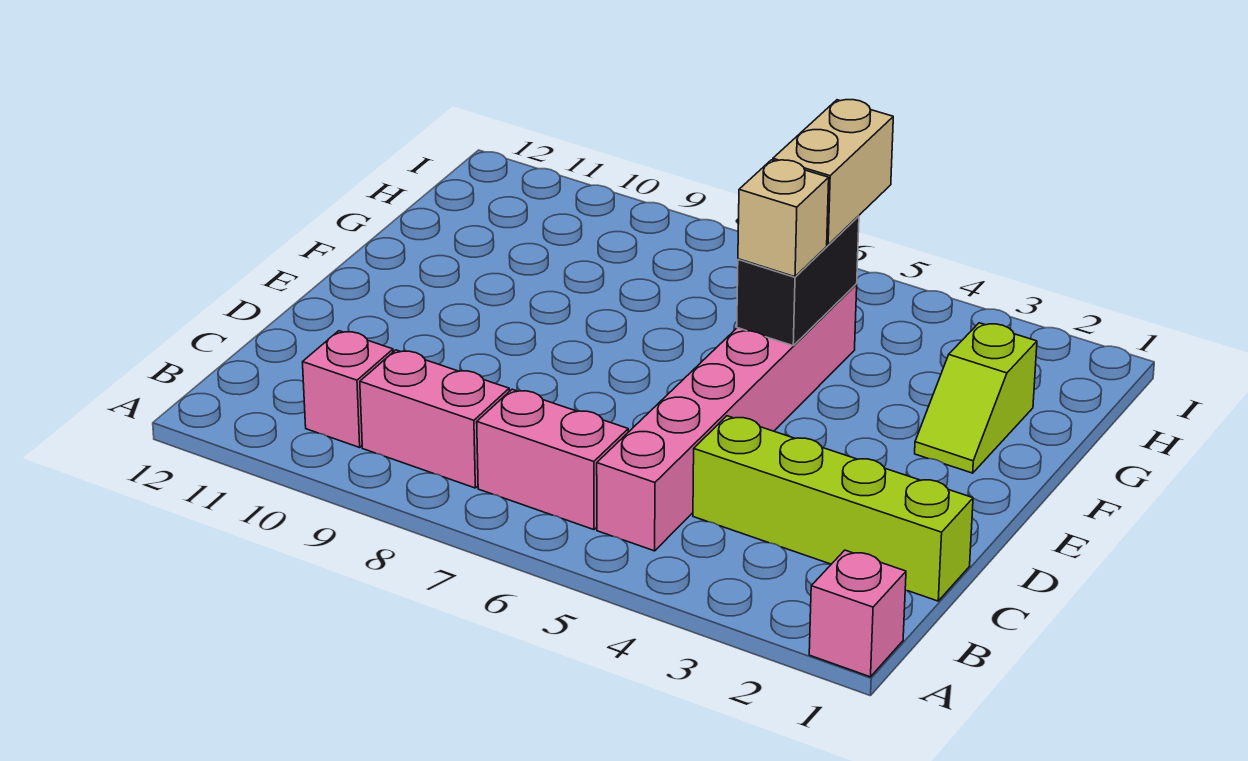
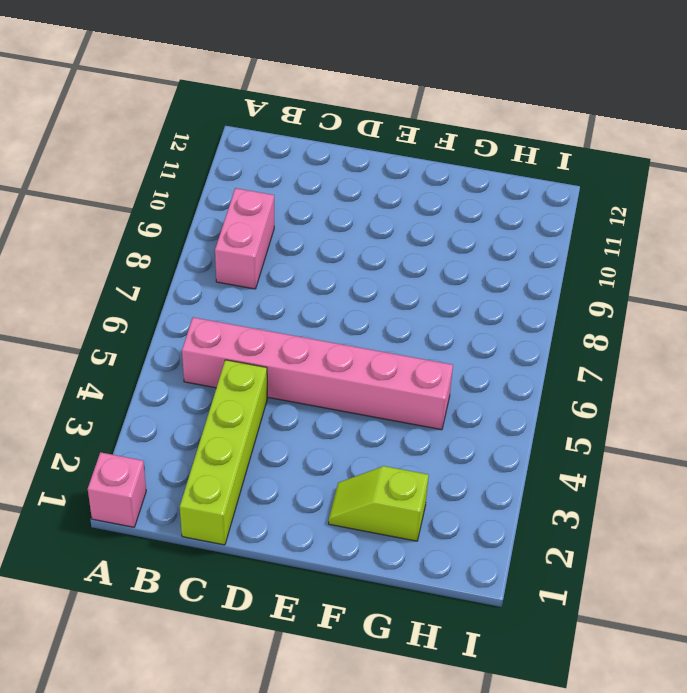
none -> pink 1x2 brick [477,389,628,530]
none -> pink 1x1 brick [303,331,393,447]

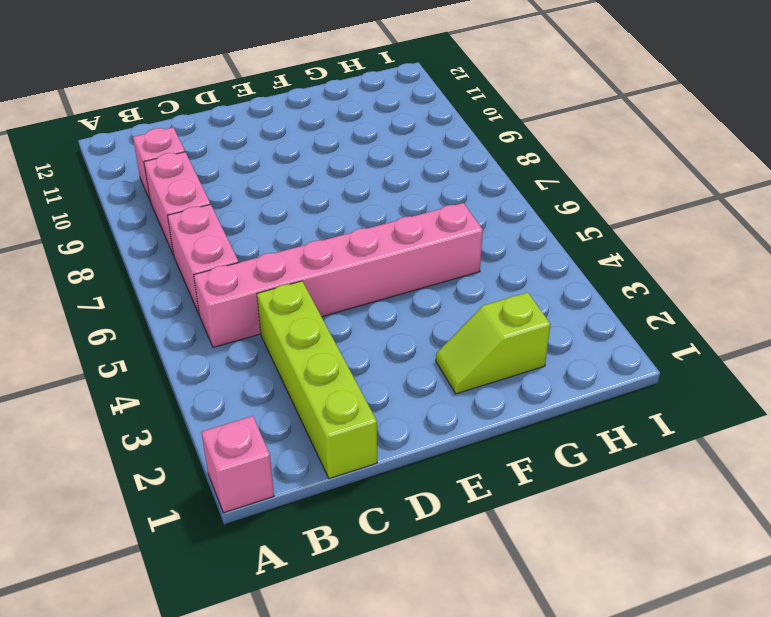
none -> black 1x2 brick [737,216,859,346]
none -> tan 1x1 brick [738,160,829,277]

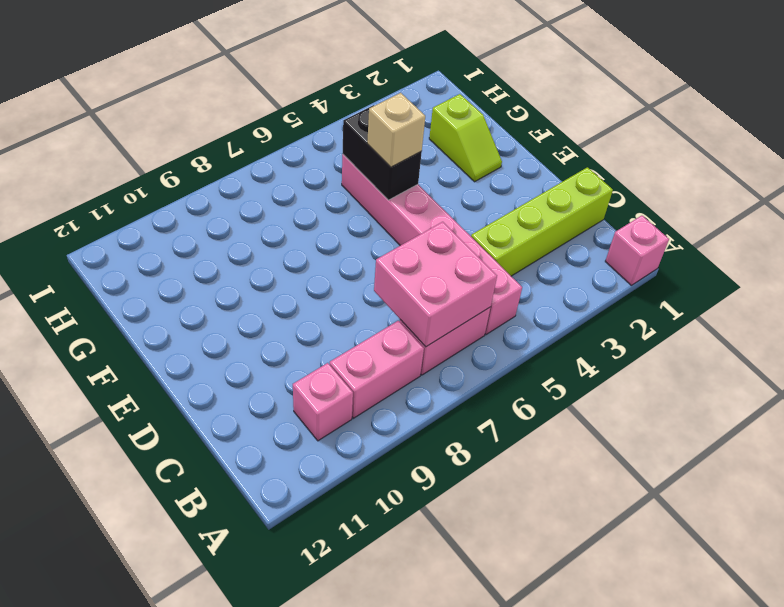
pink 2x2 brick [374,222,497,347] -> none
none -> tan 1x2 brick [773,100,893,245]

